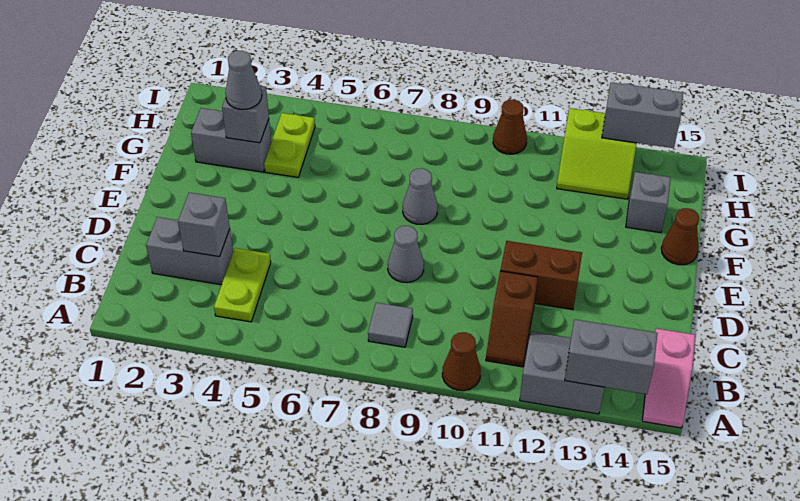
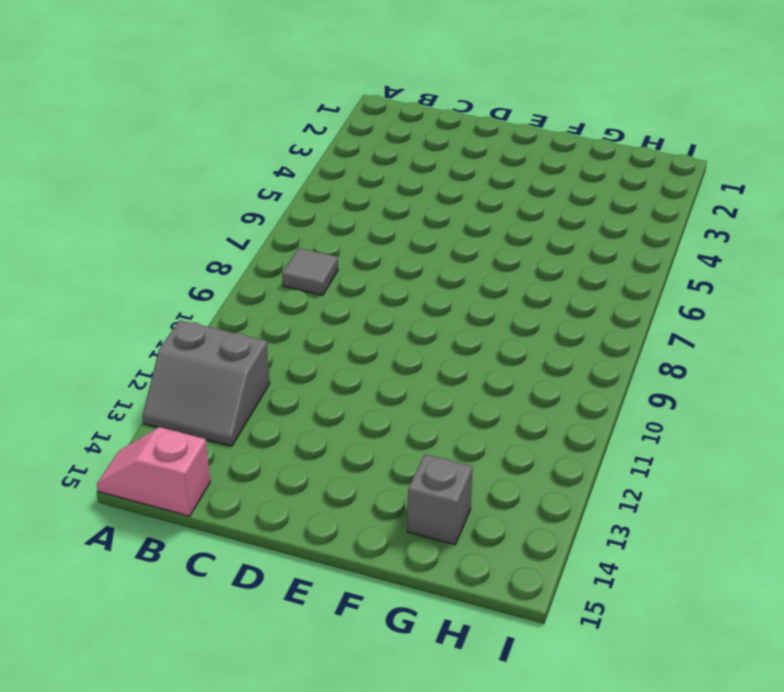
grey 2x2 slope [143,320,270,446] -> grey 2x2 slope turned to [520,332,605,414]
none -> brown 1x1 cone [442,332,481,391]
none -> lime 1x2 plate [214,248,271,322]
none -> brown 1x2 slope [486,271,538,367]

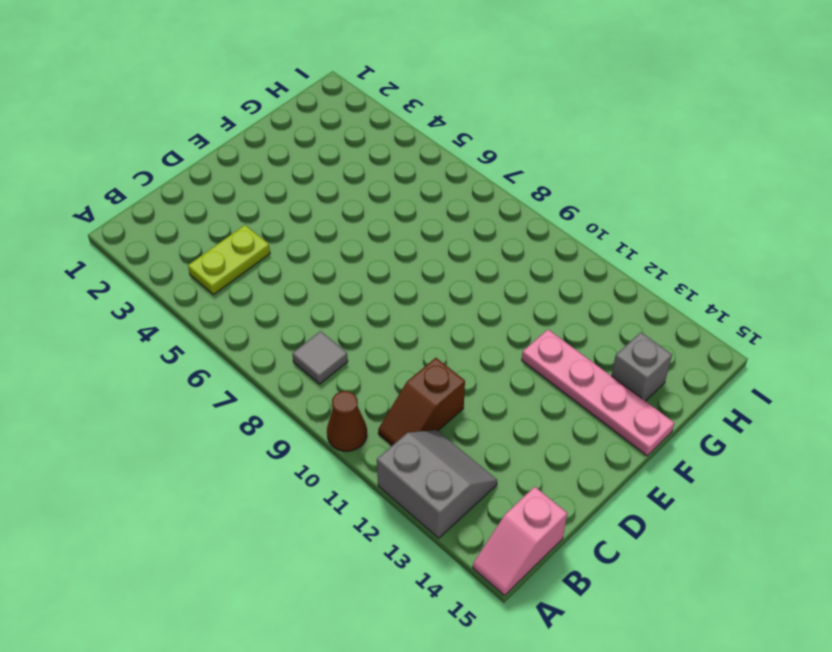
pink 1x4 plate [522,330,674,456] -> brown 1x1 cone [661,208,699,265]
none -> grey 1x2 brick [146,217,233,285]
none -> grey 1x1 cone [388,226,424,283]
none -> brown 1x2 brick [500,241,582,310]

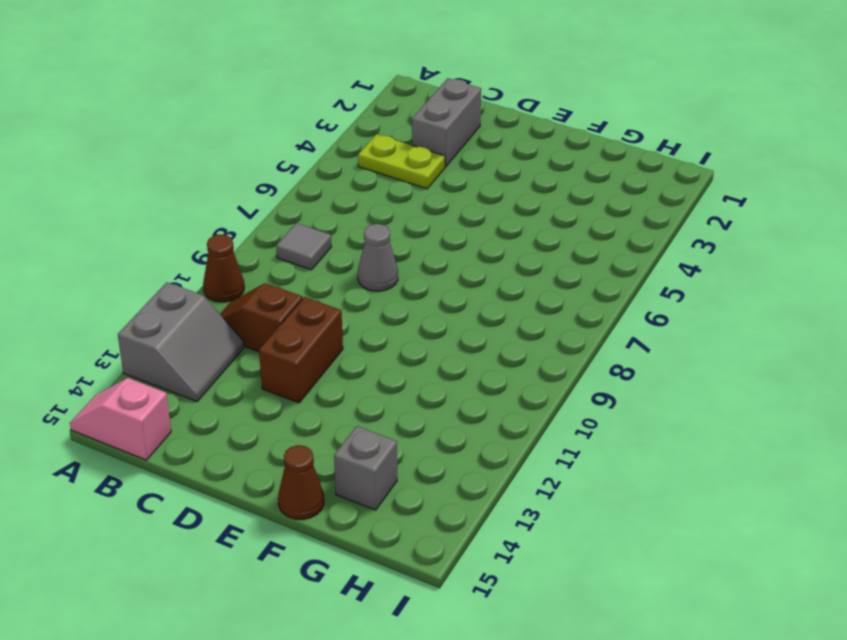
none -> grey 1x1 cone [403,168,438,224]
none -> grey 1x2 brick [191,108,272,172]
none -> lime 1x2 plate [264,113,315,177]

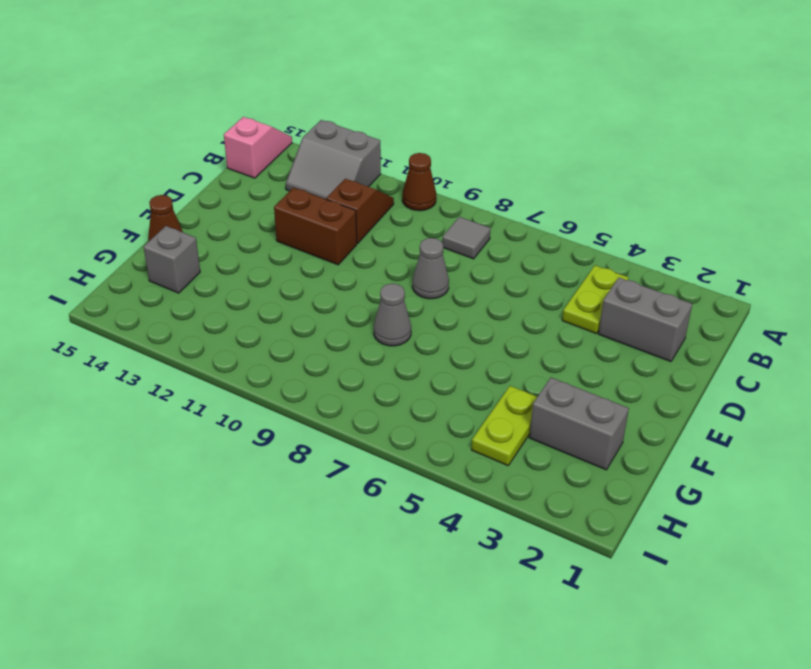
none -> lime 2x2 slope [557,108,637,199]
none -> brown 1x1 cone [493,99,527,154]
none -> grey 1x2 brick [565,319,658,394]

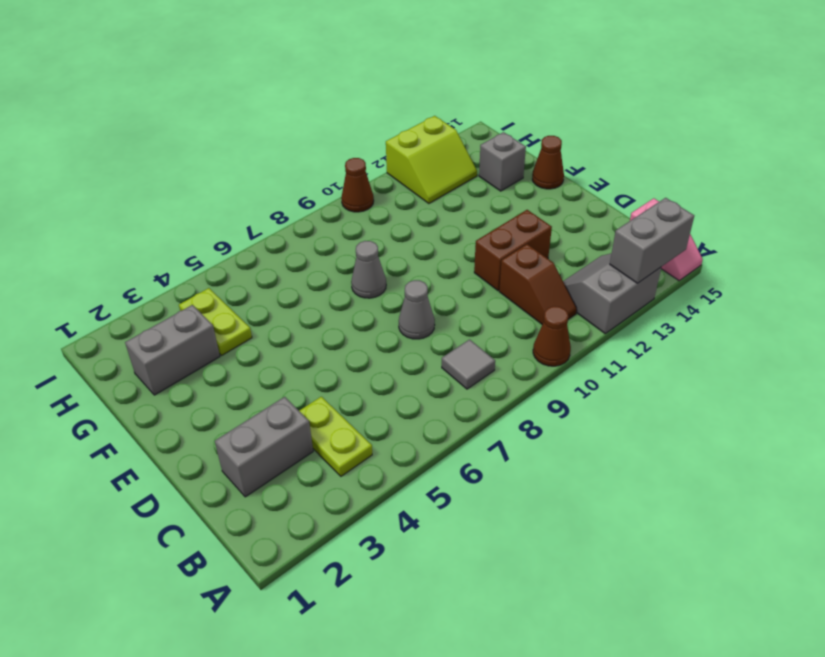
none -> grey 1x1 brick [178,193,230,257]
none -> grey 1x1 brick [222,86,269,143]
none -> grey 1x2 brick [602,82,683,148]

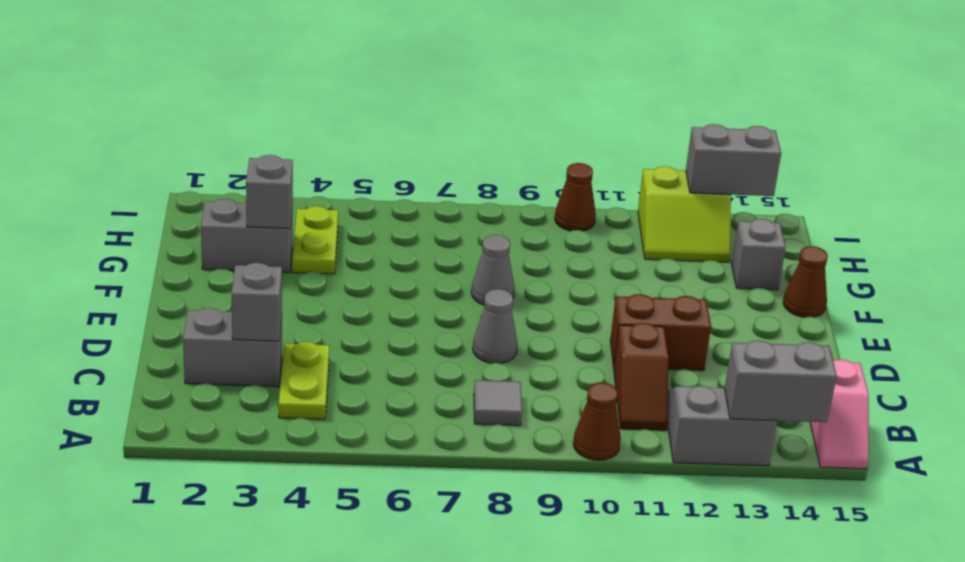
none -> grey 1x1 cone [225,51,262,109]

